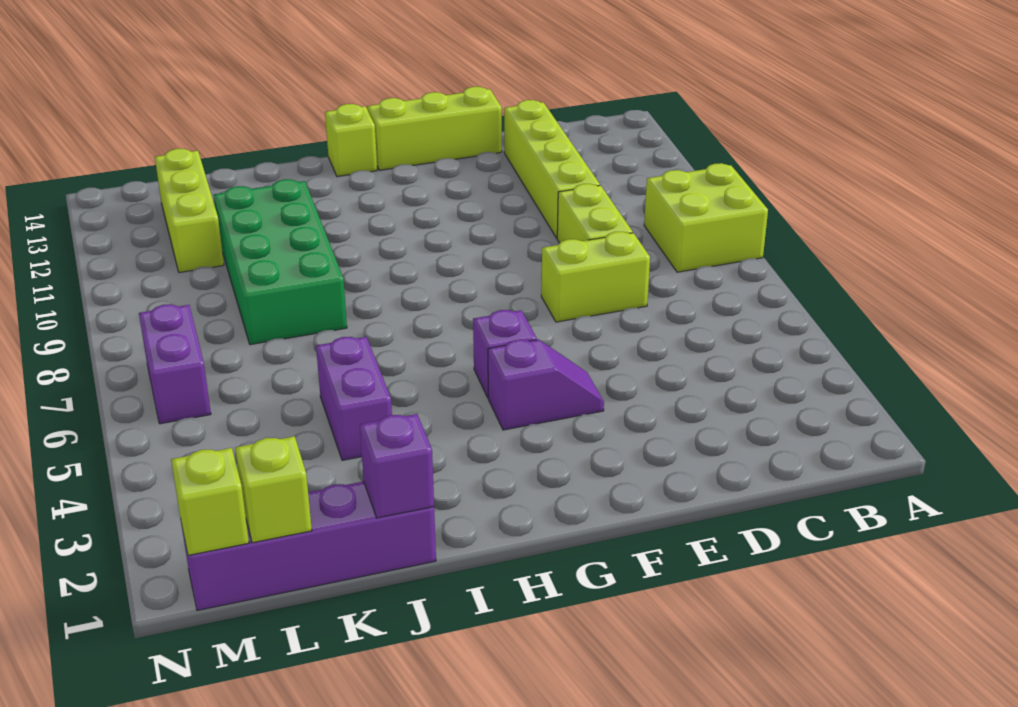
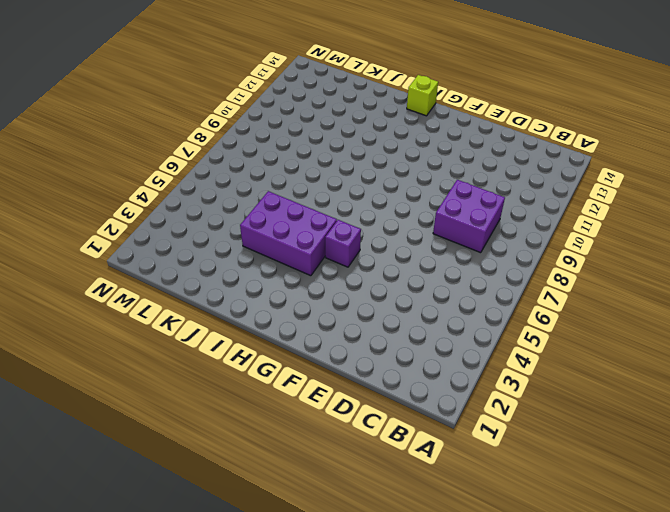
purple 2x2 brick [433,180,505,253] -> lime 1x2 brick [557,184,633,243]
purple 2x3 brick [240,191,337,276] -> purple 1x2 brick [316,337,392,460]
none -> lime 2x2 brick [644,163,768,272]
none -> lime 1x2 brick [541,232,650,322]
none -> lime 1x4 brick [504,100,600,238]

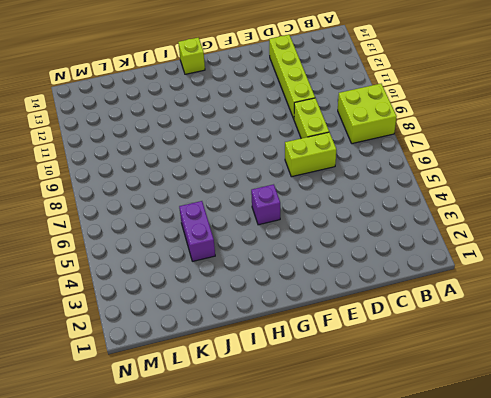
none -> lime 1x3 brick [368,87,502,170]
none -> purple 1x2 slope [488,339,604,430]
none -> purple 1x4 brick [181,481,436,610]

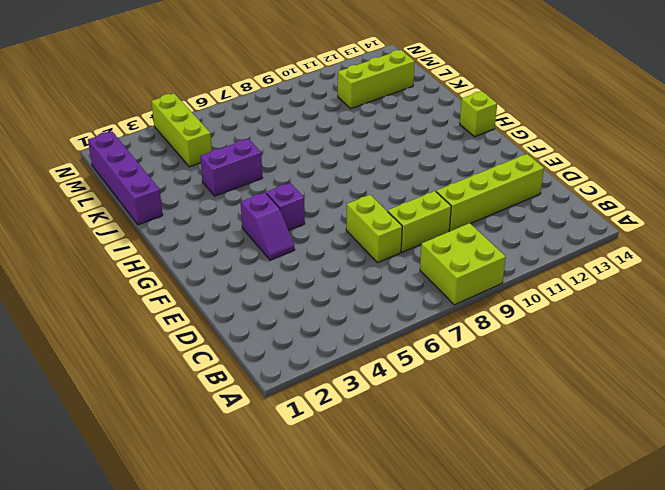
lime 1x3 brick [151,93,212,167] -> lime 1x3 brick moved to [368,87,502,170]
none -> green 2x4 brick [214,179,347,345]
none -> purple 1x2 brick [139,304,211,424]
none -> purple 1x1 brick [360,414,434,518]

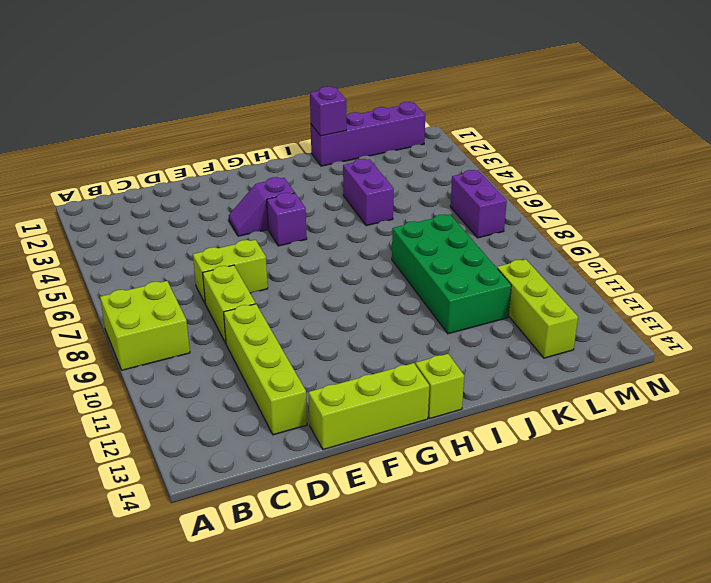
none -> lime 1x1 brick [235,436,312,543]
none -> lime 1x1 brick [171,448,249,555]

